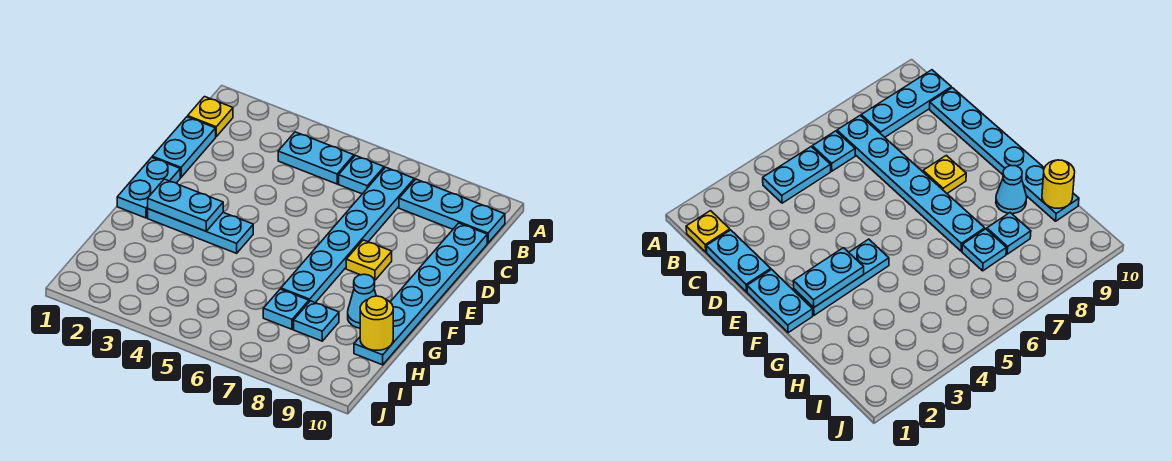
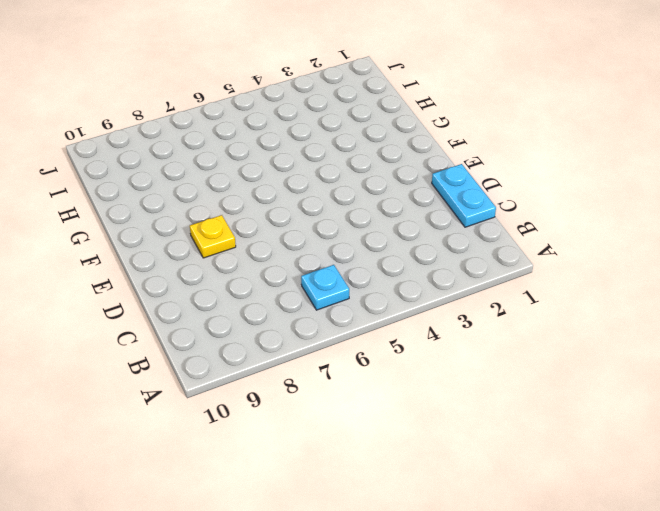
none -> yellow 1x1 plate [188,97,233,137]
none -> cyan 1x2 plate [278,132,354,184]
none -> cyan 1x6 plate [281,167,414,303]

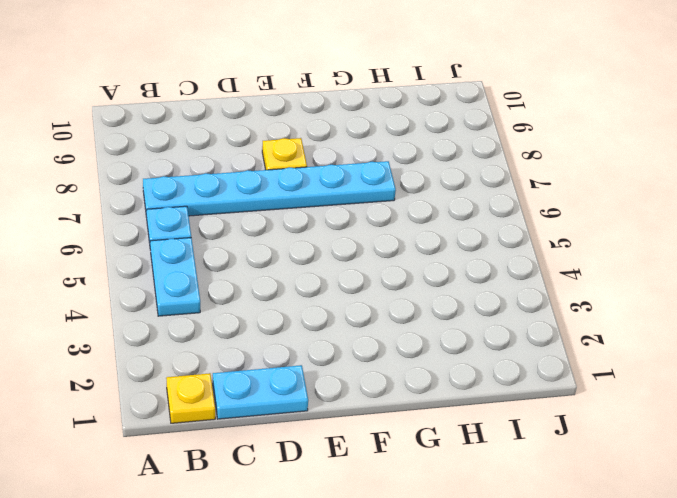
none -> cyan 1x3 plate [399,179,505,243]
none -> cyan 1x6 plate [354,223,487,365]
none -> cyan 1x2 plate [117,157,180,218]

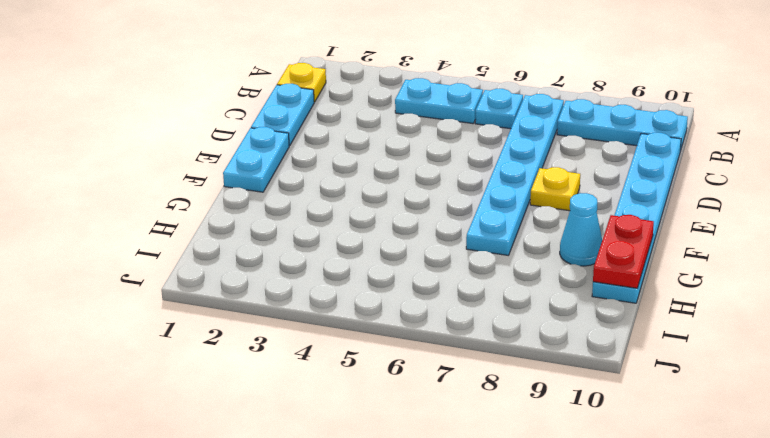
red 1x2 plate [593,215,654,288] -> yellow 1x1 round brick [360,296,393,350]
none -> cyan 1x3 plate [148,209,253,253]
none -> cyan 1x1 plate [263,289,309,329]
none -> cyan 1x1 plate [294,301,339,341]

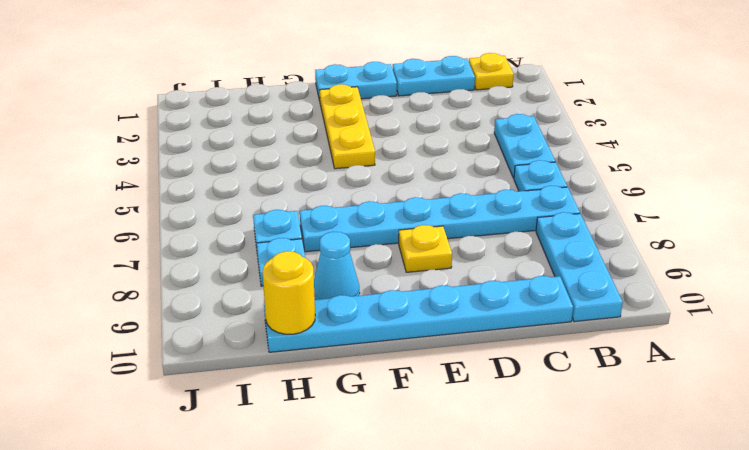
yellow 1x3 plate [320,84,375,169] -> cyan 1x3 plate [148,209,253,253]
none -> cyan 1x2 plate [148,179,223,231]

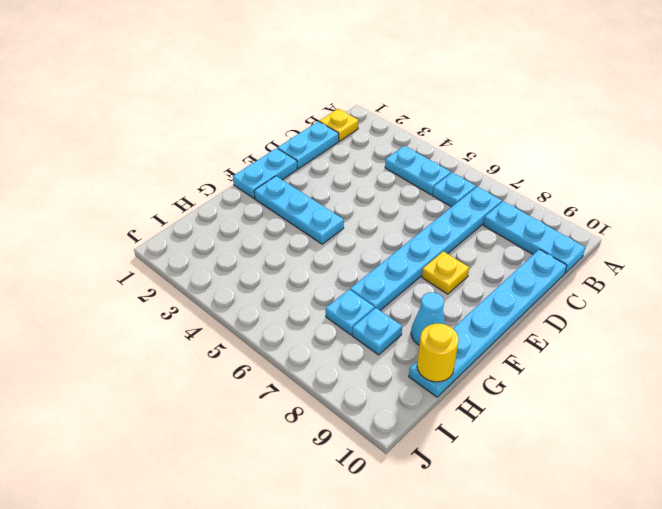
none -> cyan 1x2 plate [148,179,223,231]

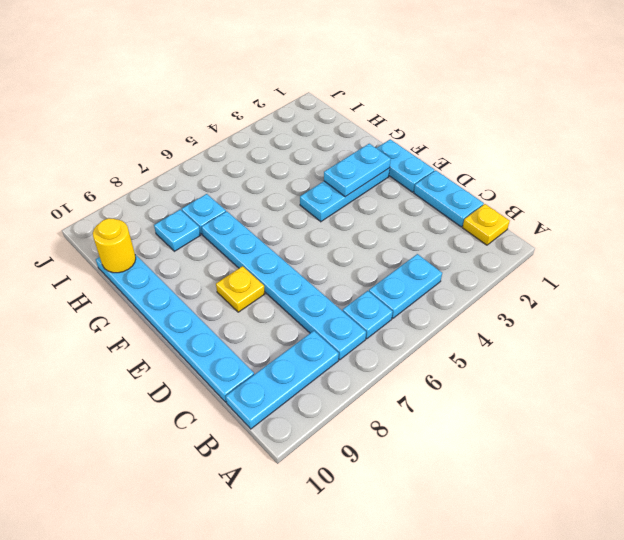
none -> cyan 1x1 cone [348,274,376,328]

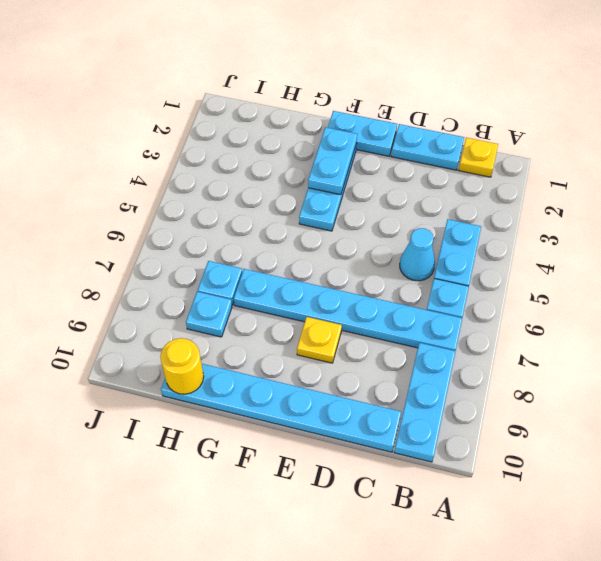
cyan 1x1 cone [400,228,435,281] -> cyan 1x1 cone moved to [348,274,376,328]

